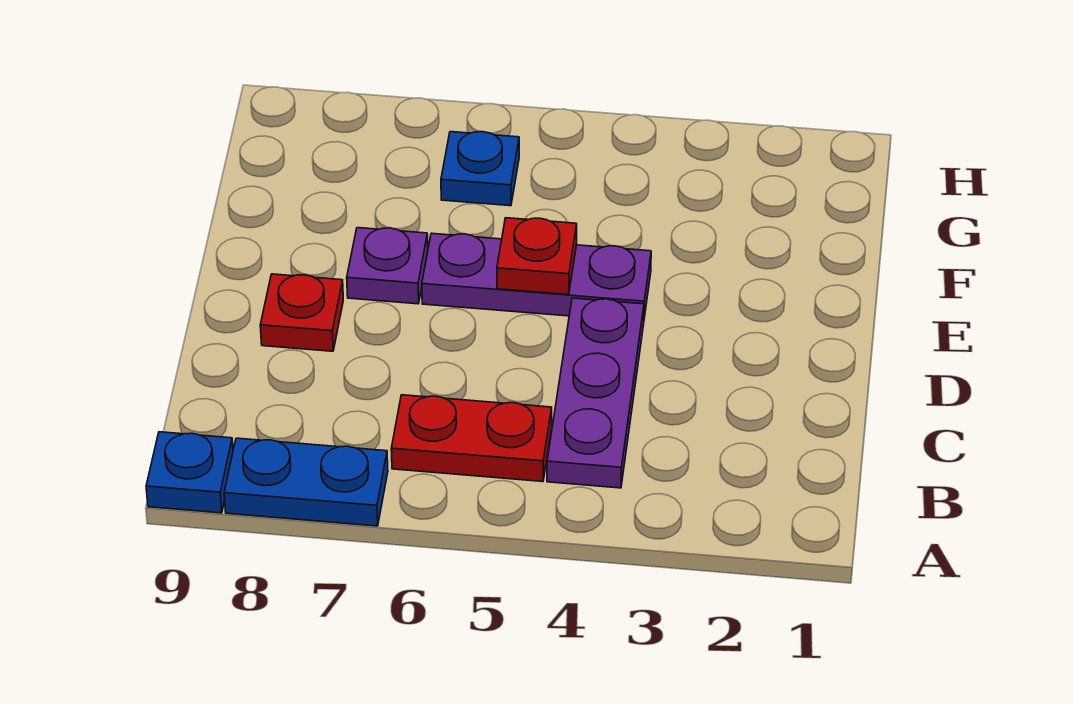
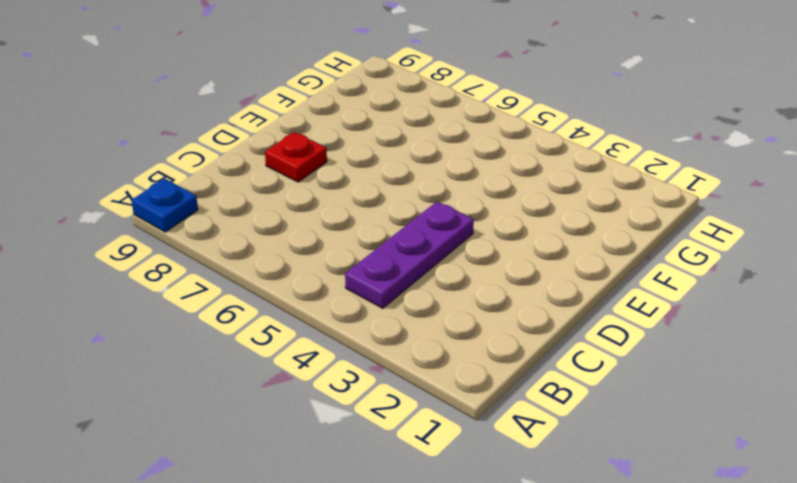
none -> blue 1x2 plate [224,438,388,526]
none -> red 1x2 plate [391,395,552,482]

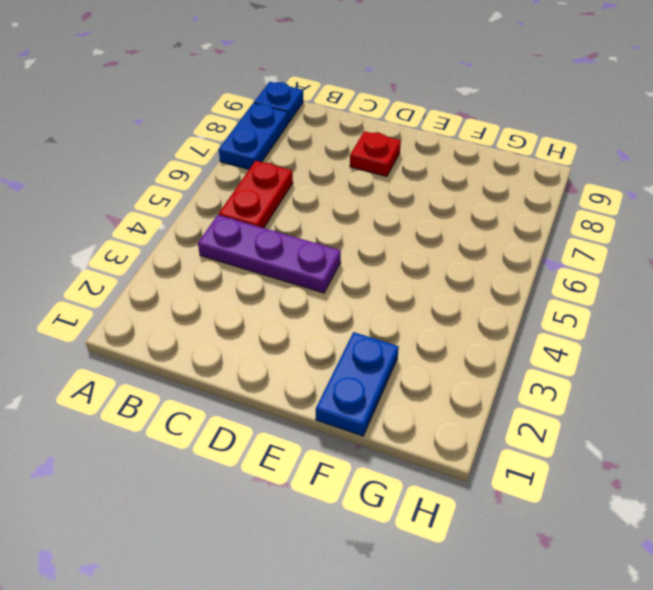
blue 1x2 plate [316,332,399,436] -> none
none -> purple 1x3 plate [422,233,651,318]
none -> purple 1x1 plate [347,228,428,304]

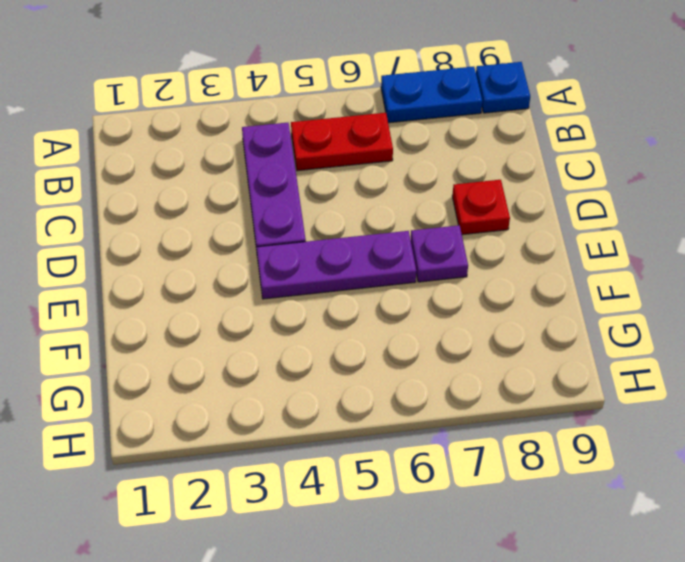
none -> blue 1x1 plate [441,132,519,206]
none -> red 1x1 plate [497,218,577,295]

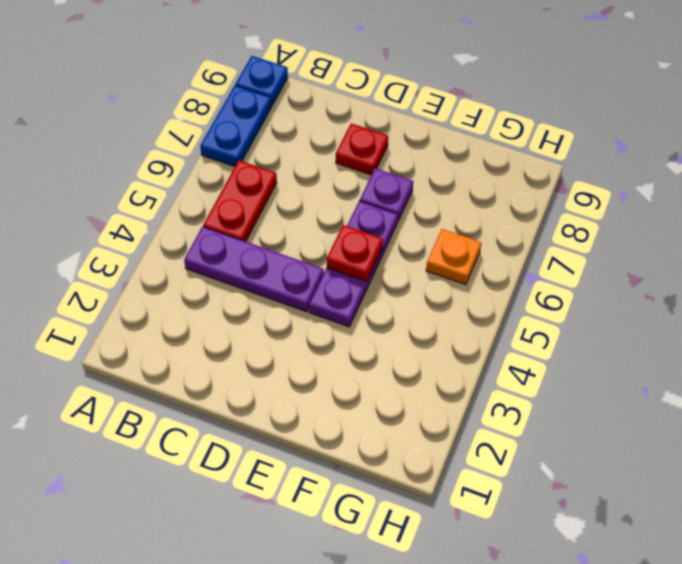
orange 1x1 plate [426,229,482,285] -> blue 1x1 plate [441,132,519,206]

